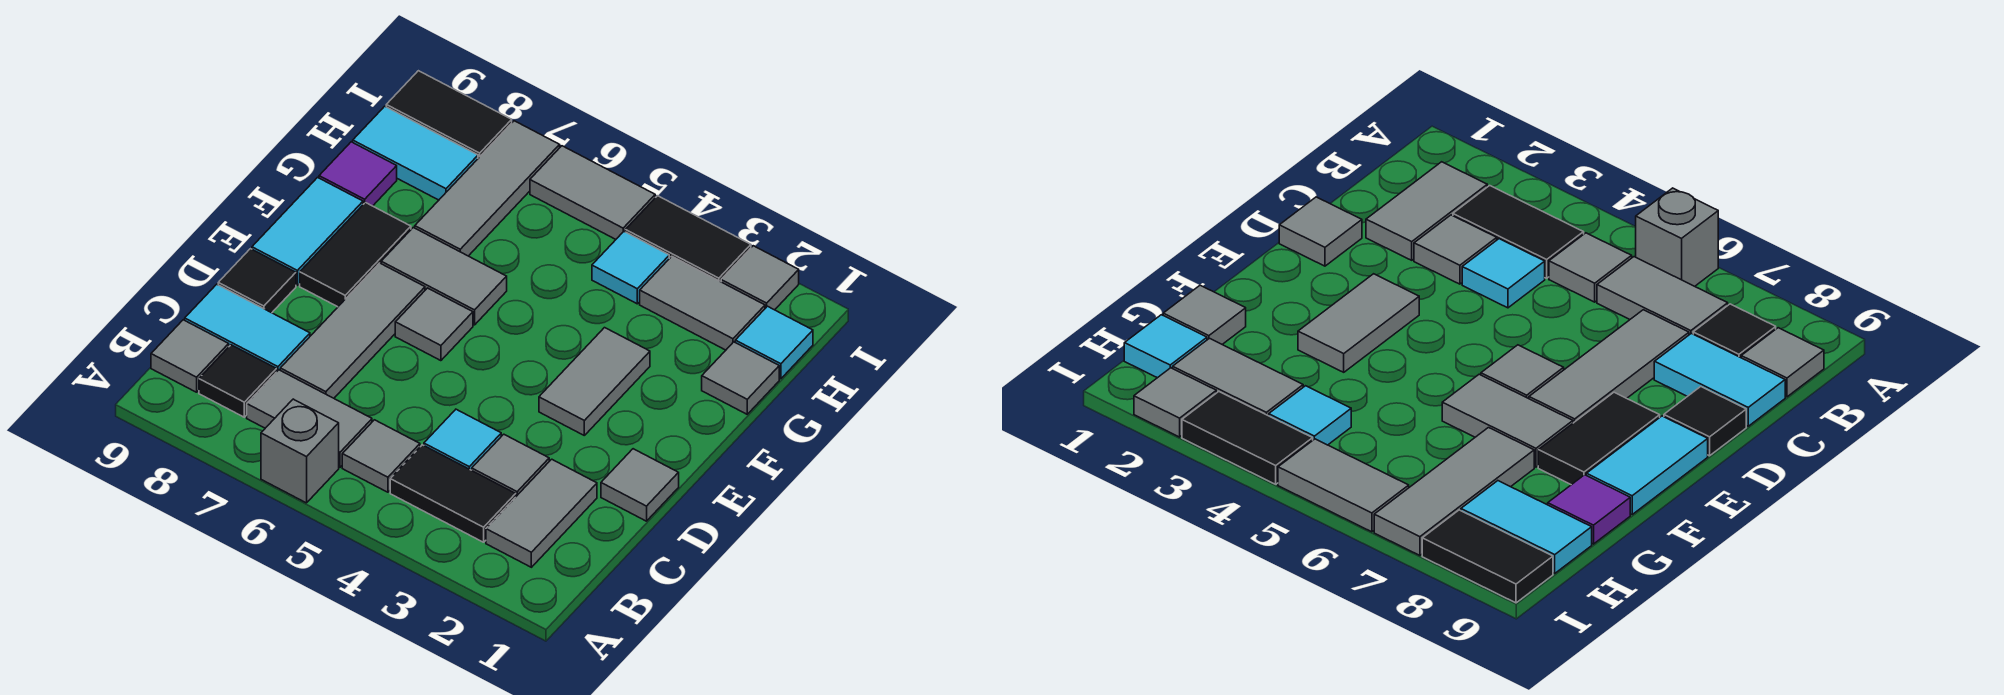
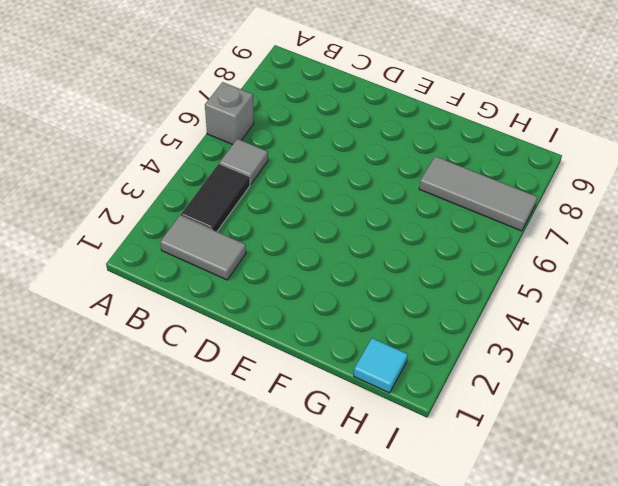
none -> grey 1x2 tile [247,370,372,467]
none -> black 1x1 tile [199,345,276,417]
none -> grey 1x1 tile [151,320,229,392]

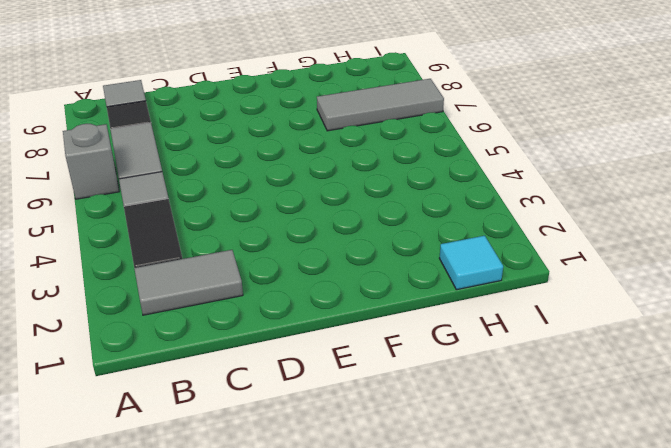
none -> grey 1x1 tile [472,434,549,496]
none -> cyan 1x1 tile [424,409,501,470]
none -> grey 1x3 tile [280,263,425,398]

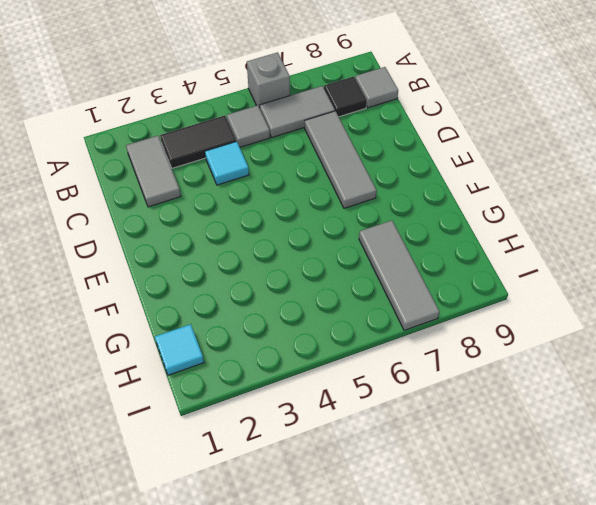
none -> grey 1x1 tile [472,434,549,496]
none -> cyan 1x2 tile [185,284,310,372]
none -> grey 1x1 tile [601,449,679,521]

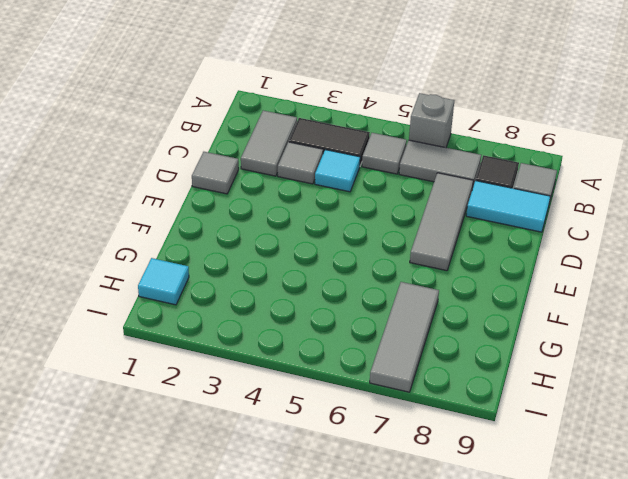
none -> black 1x1 tile [218,249,296,313]
none -> grey 1x2 tile [539,328,650,435]
none -> grey 1x1 tile [395,288,473,361]

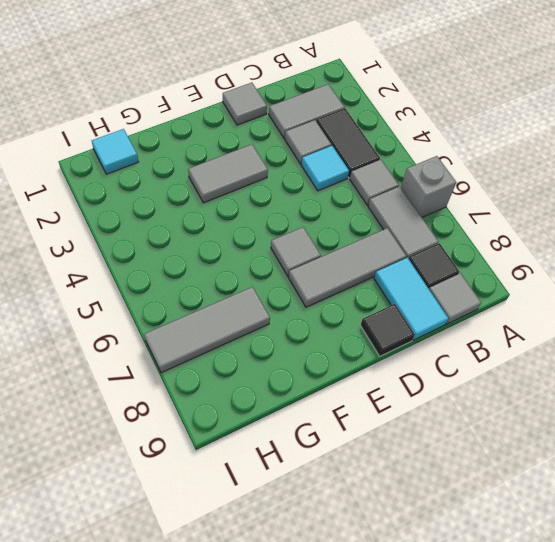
none -> black 1x2 tile [300,203,411,307]
none -> cyan 1x2 tile [252,177,363,285]
none -> grey 1x2 tile [381,228,507,325]

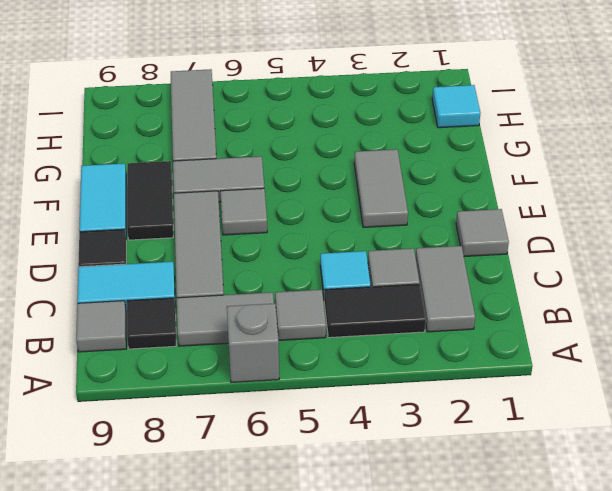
none -> grey 1x1 tile [702,342,779,414]
none -> purple 1x1 tile [319,142,397,206]
none -> grey 1x2 tile [640,256,765,350]

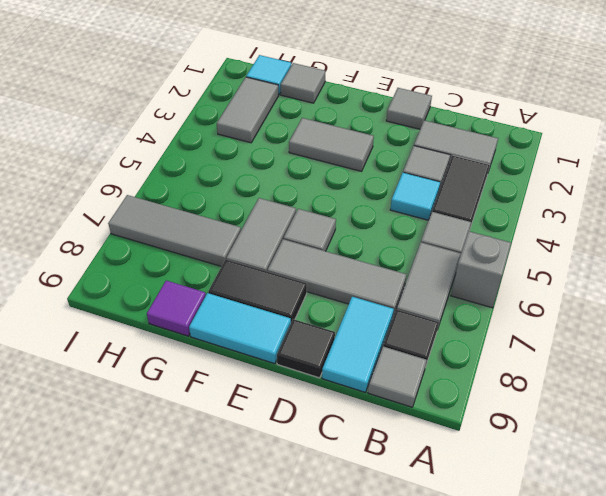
none -> cyan 1x1 tile [592,231,669,304]
none -> cyan 1x2 tile [353,106,478,200]
none -> grey 1x1 tile [721,246,799,310]

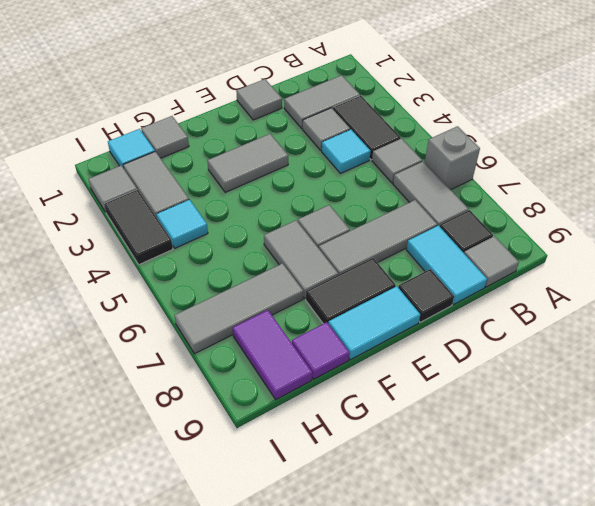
purple 1x2 tile [233,310,312,400] -> cyan 1x2 tile [353,106,478,200]
none -> grey 1x2 tile [530,146,655,239]
none -> black 1x2 tile [386,71,512,158]

